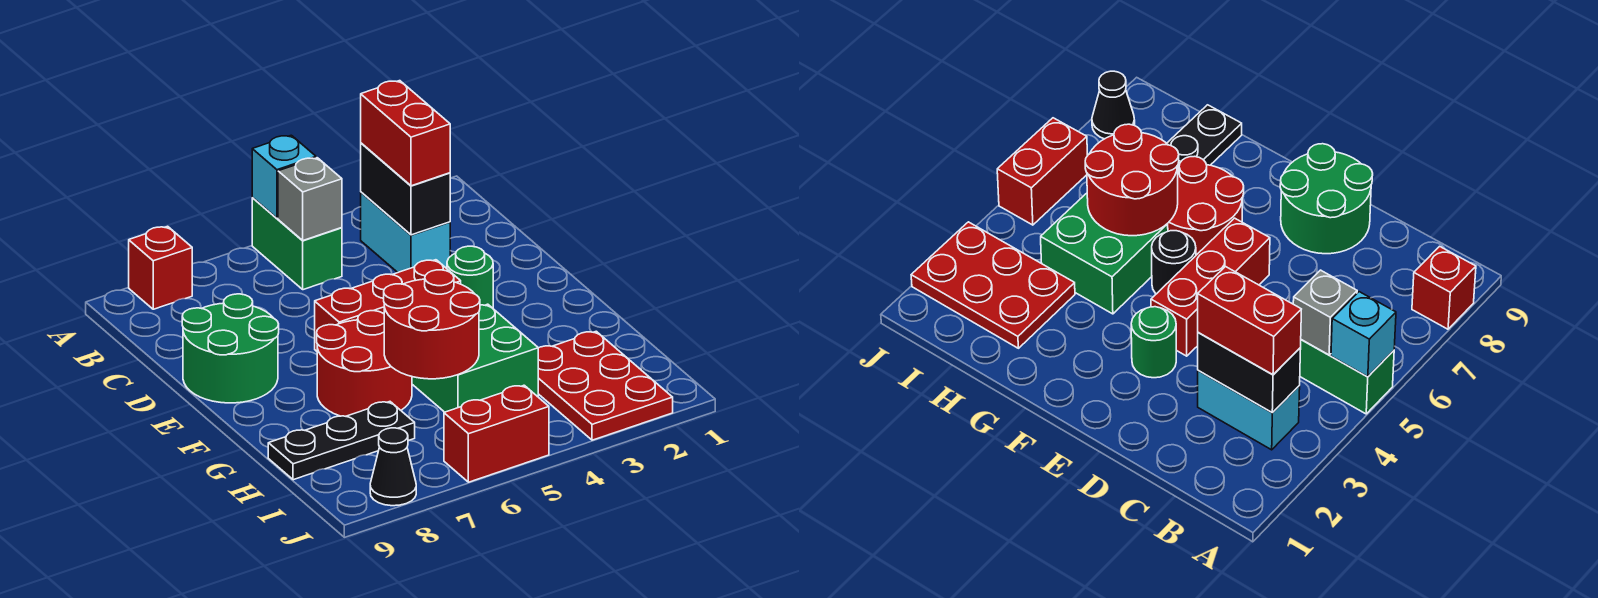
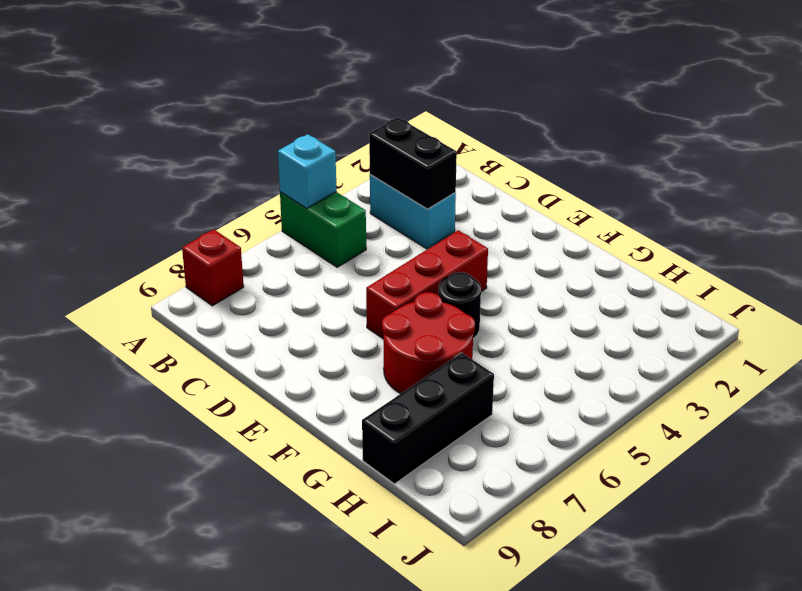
black 1x3 brick [362,353,494,484] -> black 1x3 plate [268,402,415,480]
none -> green 2x2 round brick [182,294,279,403]
none -> green 1x1 round brick [447,246,493,308]
none -> green 2x2 brick [412,304,538,412]

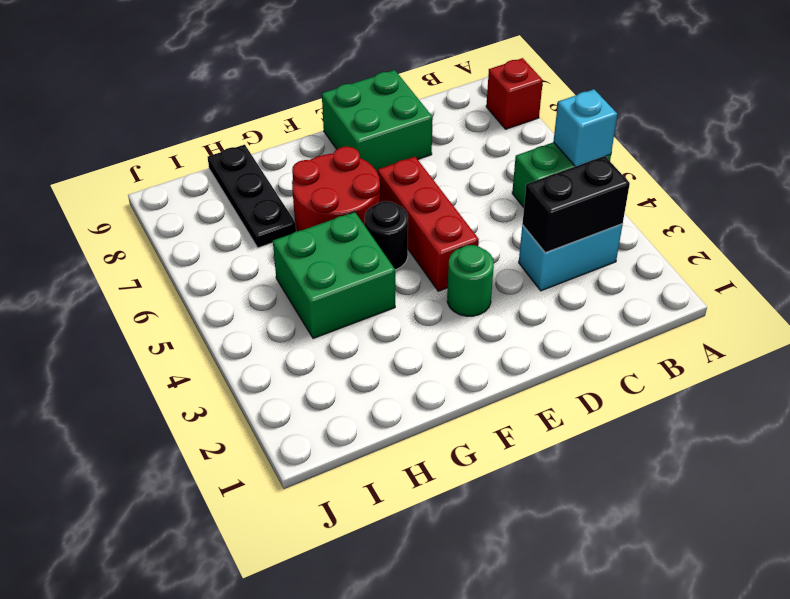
green 2x2 brick [322,70,433,173] -> green 2x2 round brick [182,294,279,403]
none -> red 2x3 plate [538,331,673,440]
none -> red 1x2 brick [444,385,549,482]
none -> black 1x1 cone [370,428,416,506]

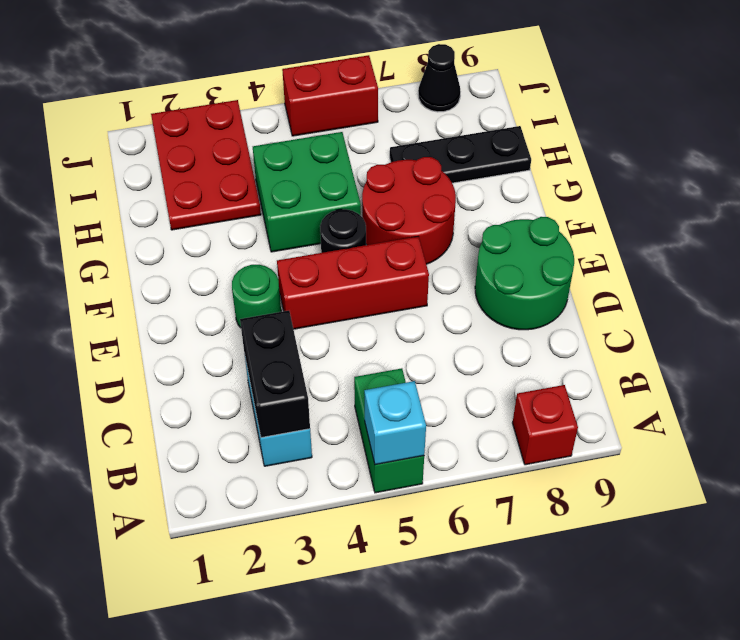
none -> grey 1x1 brick [278,158,342,241]
none -> red 2x2 round brick [384,270,480,379]
none -> red 1x2 brick [361,81,450,186]

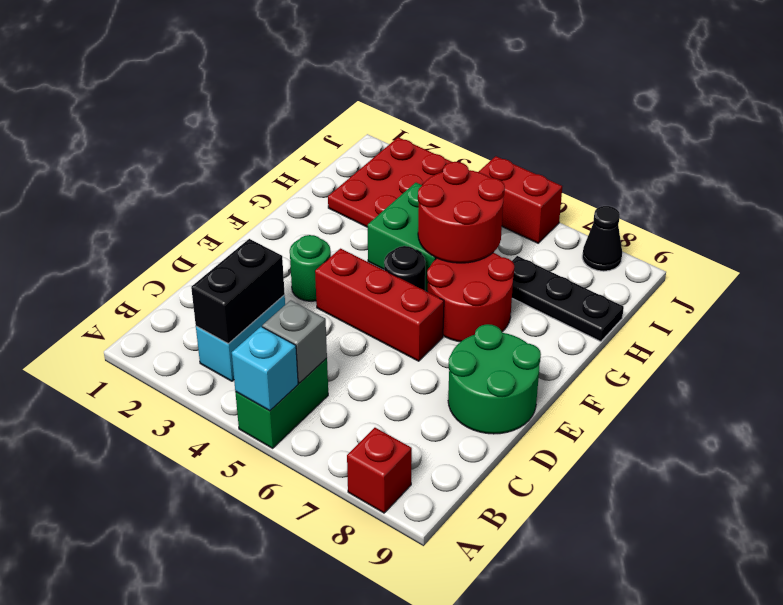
none -> red 1x2 brick [361,81,450,186]

